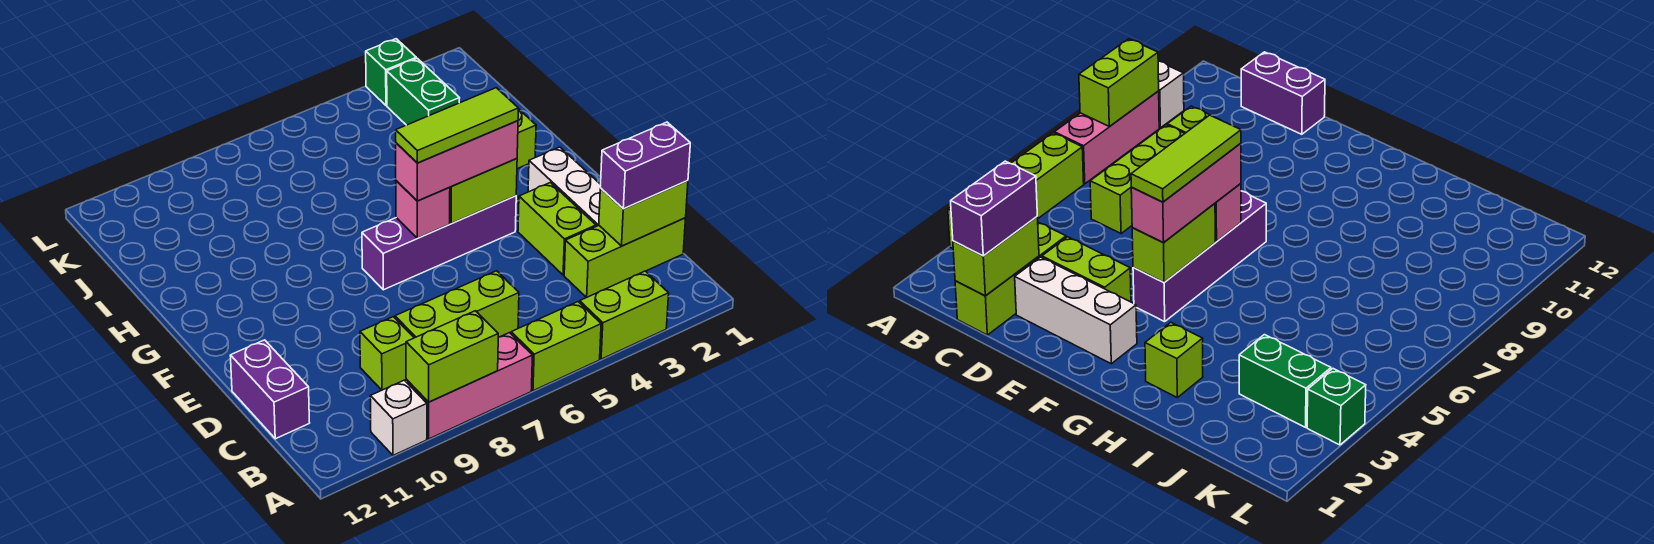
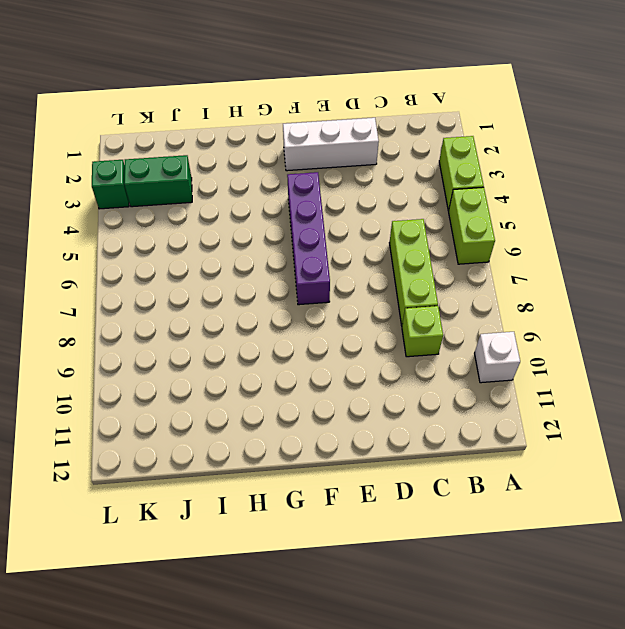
none -> pink 1x3 brick [406,333,532,439]
none -> lime 1x3 brick [564,218,686,297]
none -> purple 1x2 brick [230,340,309,439]

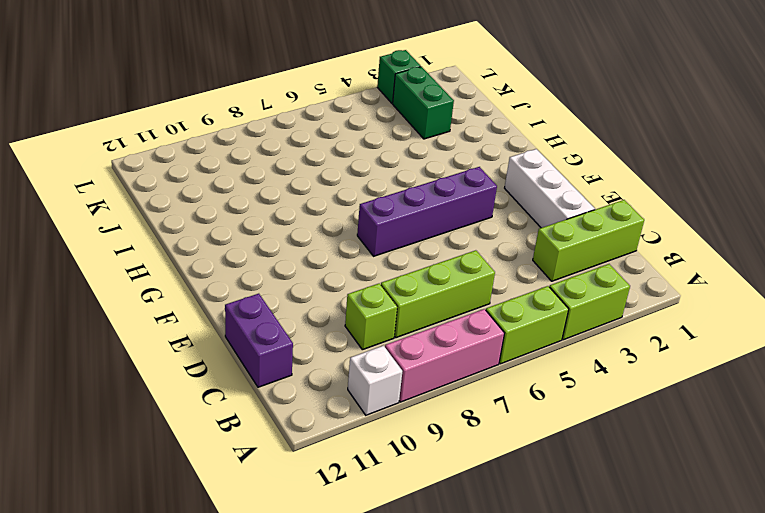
none -> lime 1x2 brick [518,183,596,275]
none -> lime 1x1 brick [517,109,536,169]
none -> lime 1x2 brick [406,311,498,402]

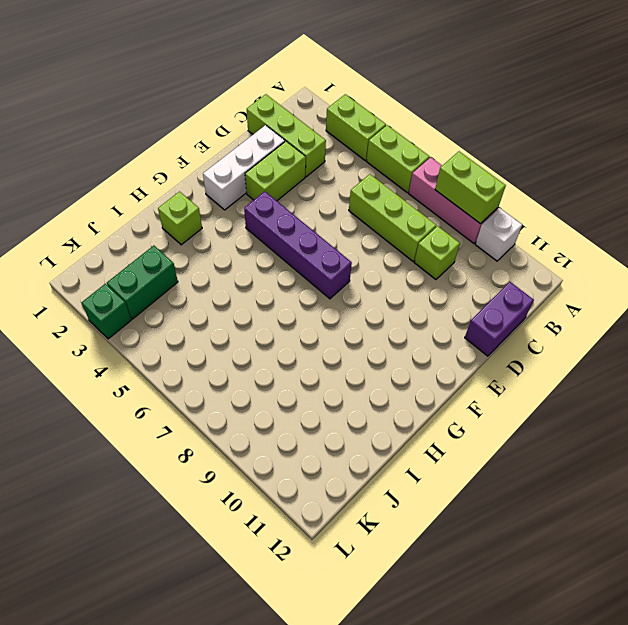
none -> lime 1x2 brick [599,180,688,246]
none -> lime 1x2 brick [450,158,517,224]
none -> pink 1x1 brick [396,181,450,238]

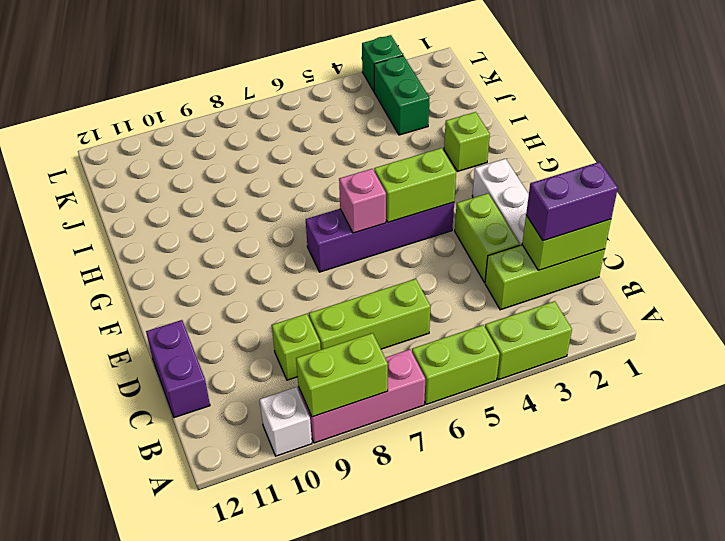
none -> pink 1x3 brick [396,121,518,201]
none -> lime 1x3 tile [396,88,518,163]

